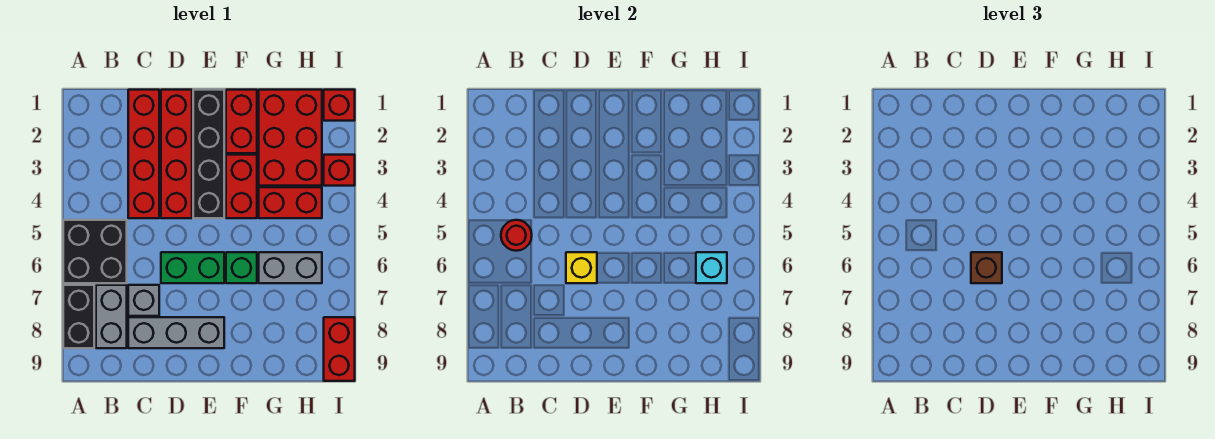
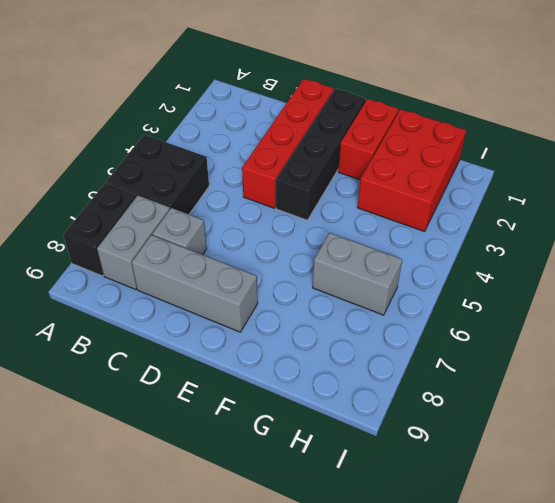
none -> red 1x4 brick [128,90,159,218]
none -> green 1x2 brick [161,252,224,283]
none -> red 1x2 brick [226,155,257,218]

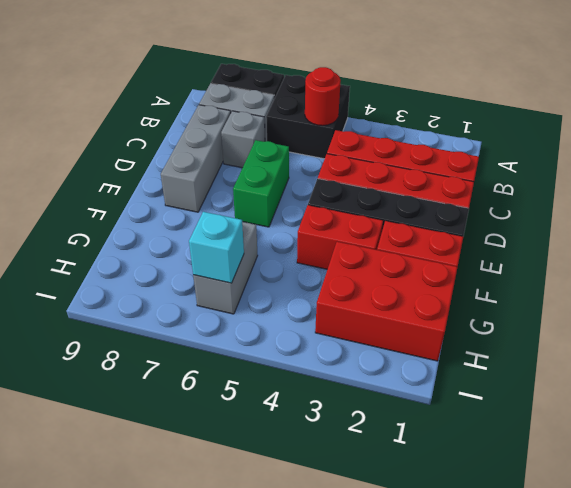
none -> green 1x1 brick [226,252,257,283]
none -> red 1x2 brick [259,187,322,218]
none -> red 1x1 brick [324,90,355,121]

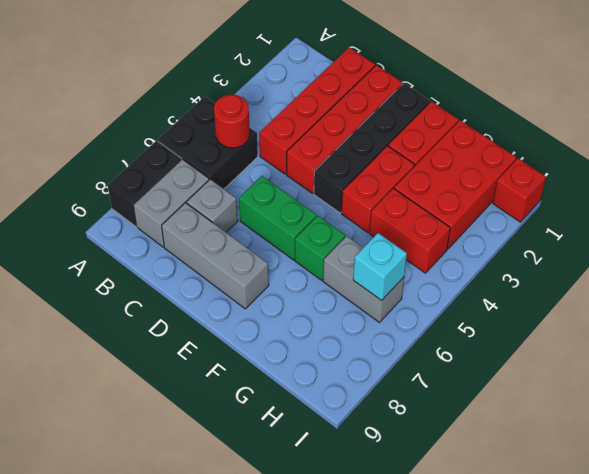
none -> red 1x1 brick [324,155,355,186]
none -> red 1x2 brick [324,317,355,381]
none -> yellow 1x1 brick [566,252,597,283]

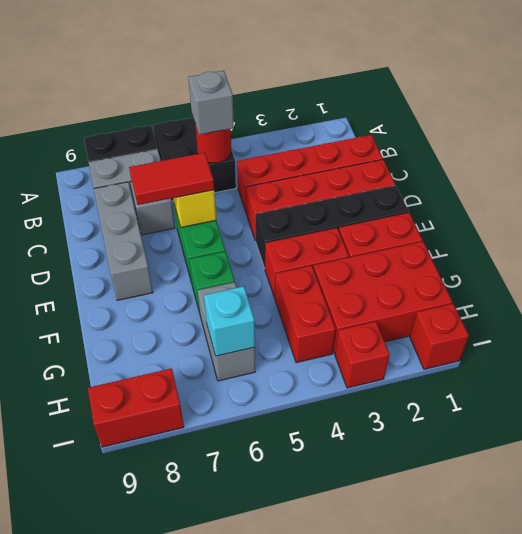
grey 1x1 brick [188,71,234,135] -> none
red 1x2 tile [129,153,214,205] -> brown 1x1 brick [971,252,1002,283]

